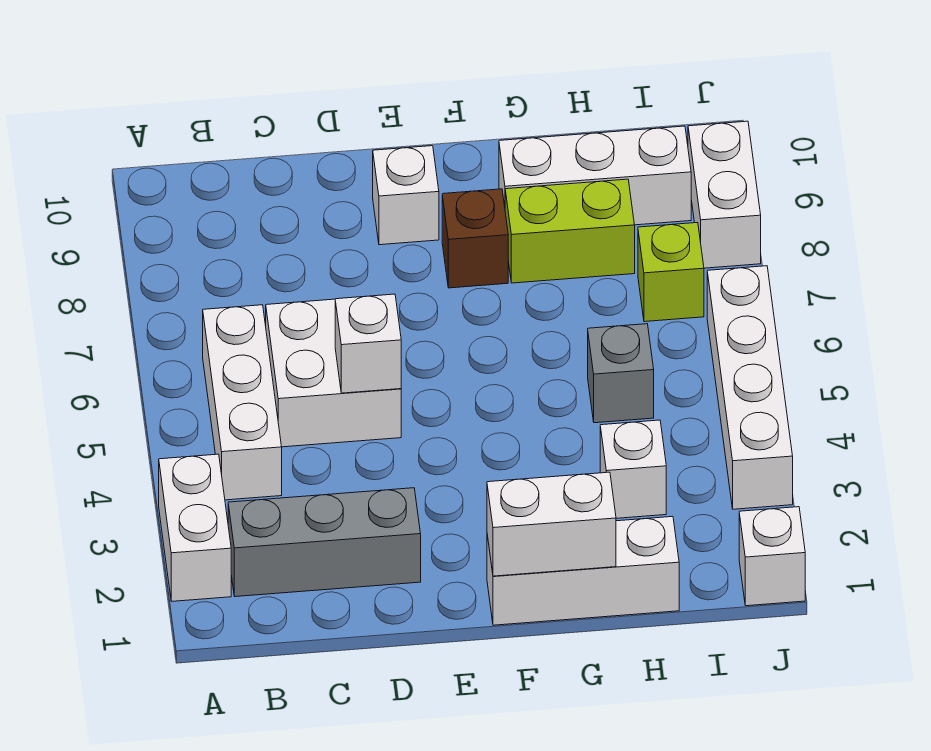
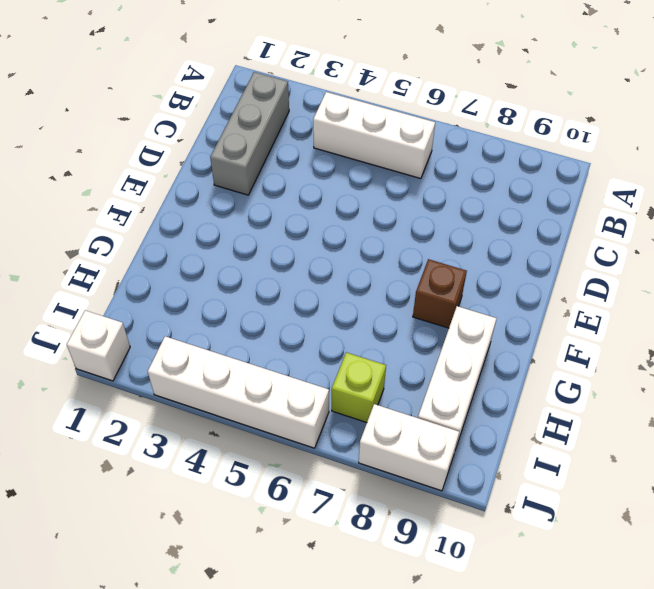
none -> white 1x2 brick [159,454,231,601]
none -> white 2x2 brick [266,299,401,447]
none -> white 1x1 brick [373,146,439,245]

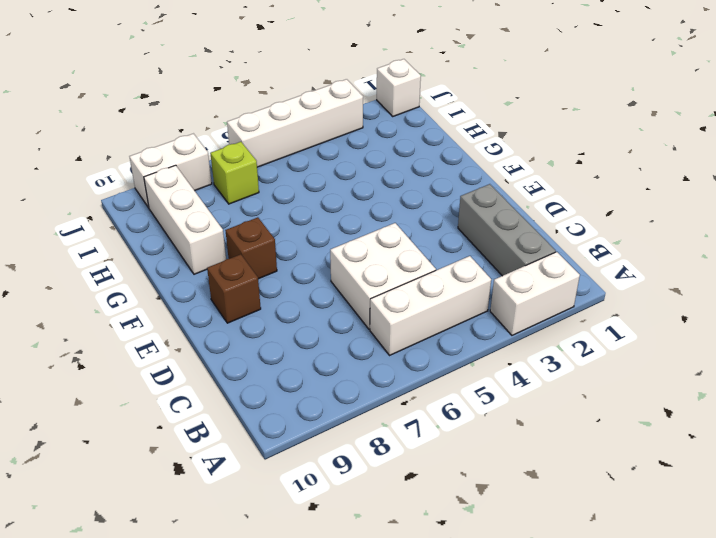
brown 1x1 brick [207,254,261,323] -> white 1x1 brick [373,146,439,245]
none -> white 1x3 brick [487,516,679,625]
none -> lime 1x2 brick [505,179,635,283]
none -> white 1x1 brick [600,420,666,518]

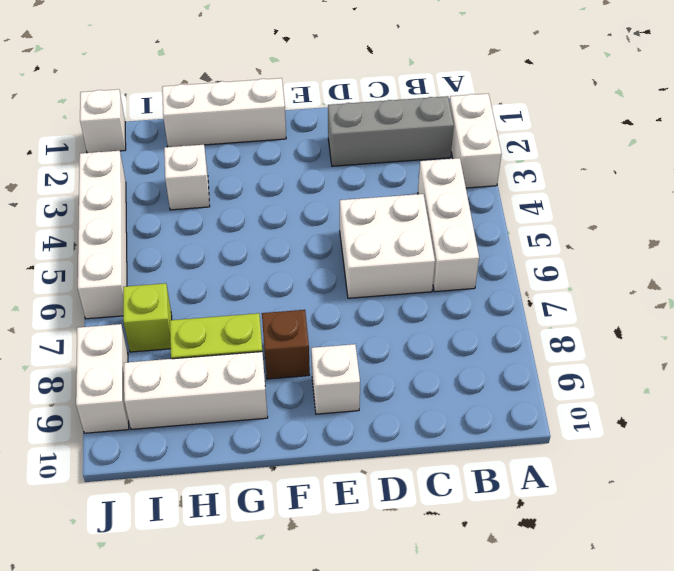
none -> grey 1x1 brick [588,324,654,423]
none -> white 1x1 brick [335,294,401,393]
none -> white 1x2 brick [487,472,616,576]

